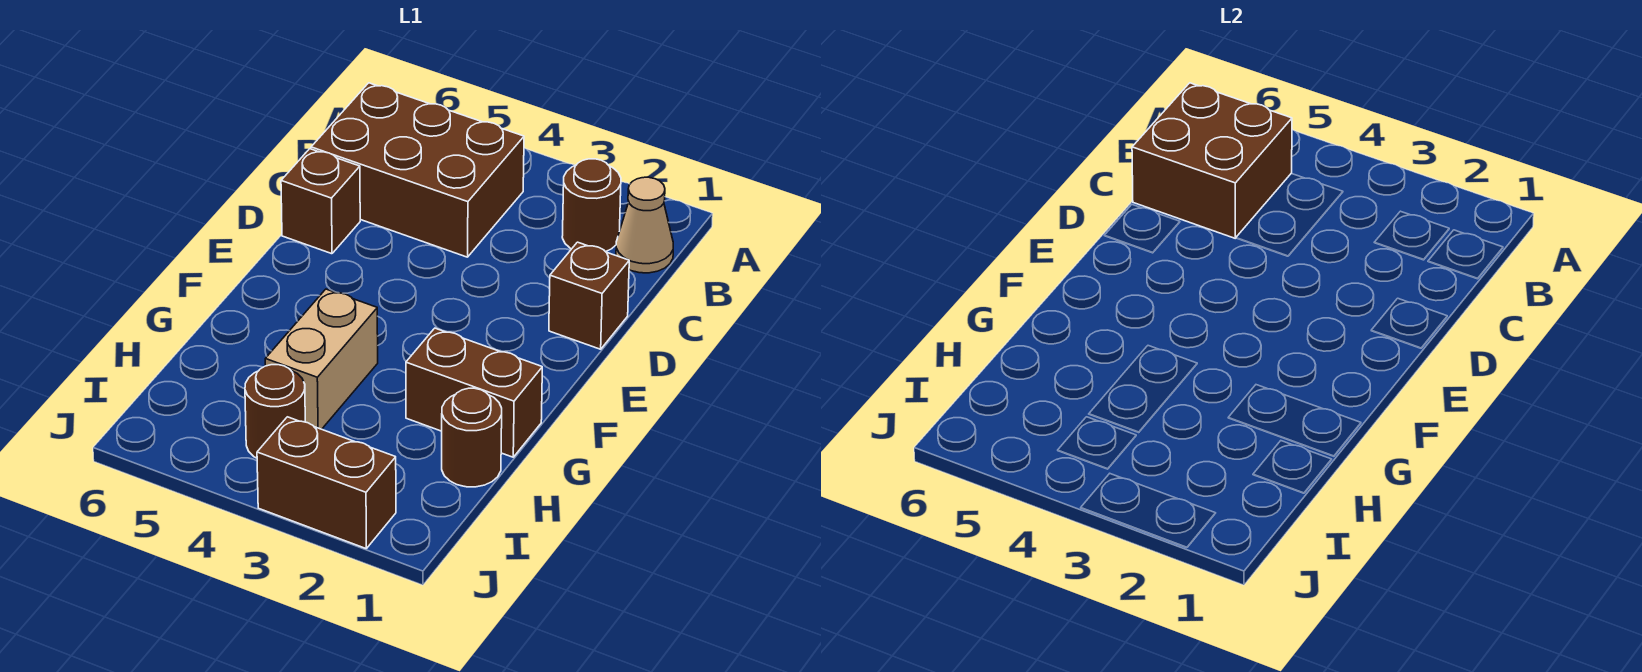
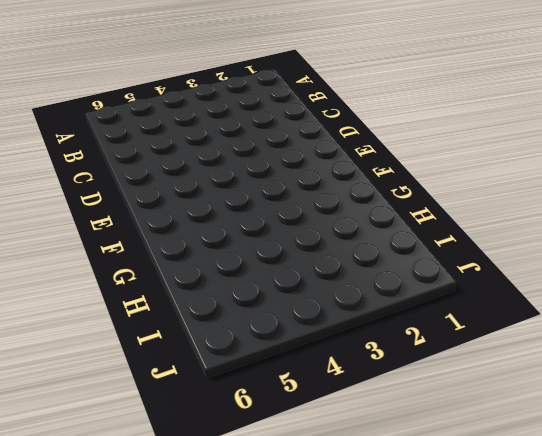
none -> tan 1x1 cone [616,177,673,273]
none -> brown 1x1 round brick [562,159,621,252]

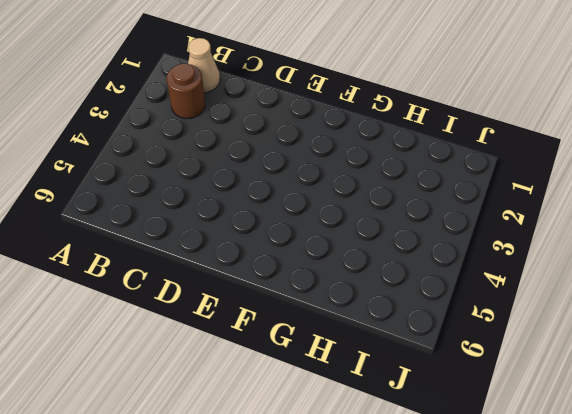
none -> brown 2x3 brick [311,83,524,257]
none -> brown 1x1 brick [549,242,629,349]

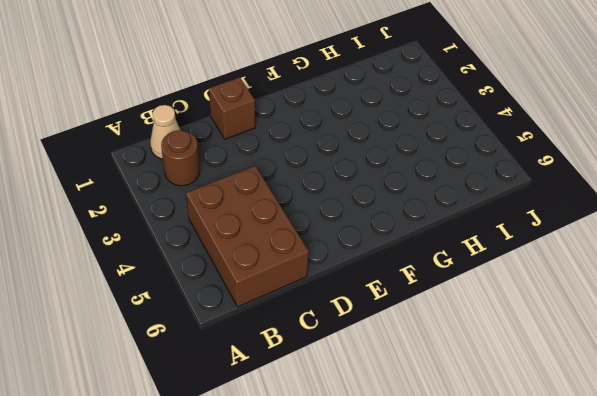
none -> brown 1x1 brick [281,149,360,254]
none -> brown 1x2 brick [406,328,542,457]

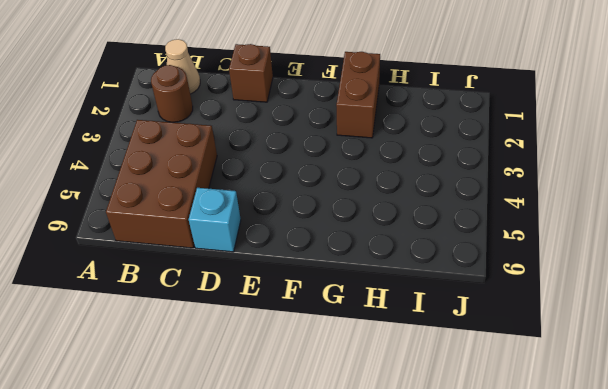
cyan 1x1 brick [189,188,241,252] -> brown 1x1 brick [281,149,360,254]
none -> tan 1x2 brick [265,289,378,429]
none -> brown 1x1 round brick [442,388,502,487]

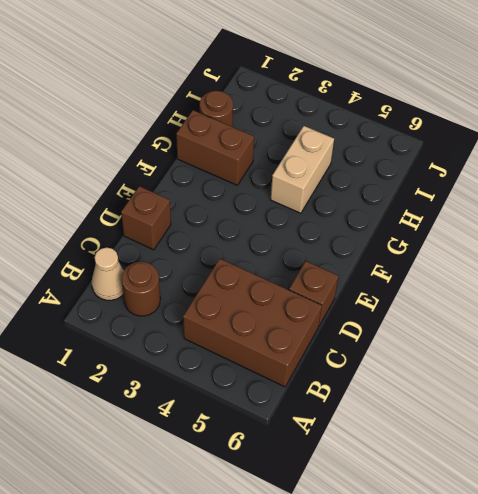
none -> brown 1x1 round brick [245,365,305,458]
none -> brown 1x2 brick [257,417,396,548]

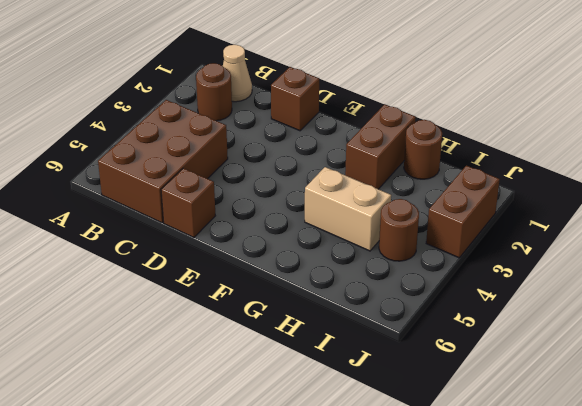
none -> brown 2x2 brick [1132,83,1292,238]

